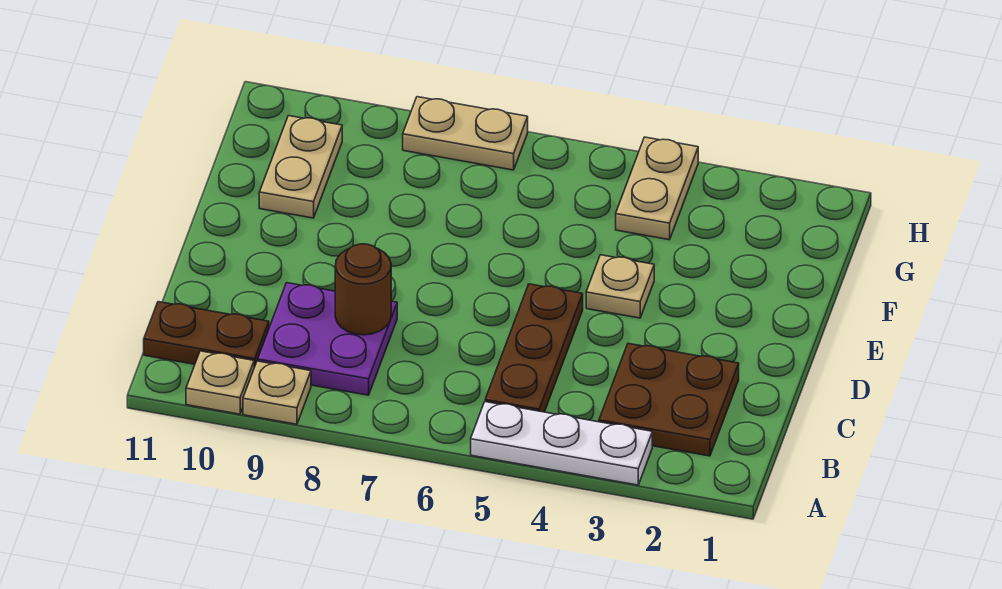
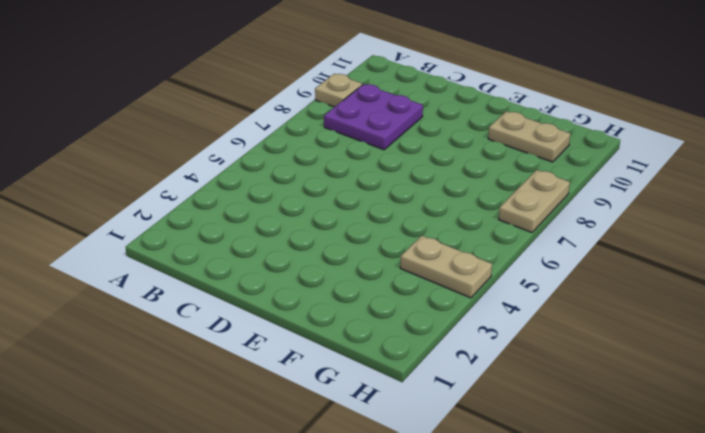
none -> white 1x3 plate [471,402,652,485]
none -> tan 1x1 plate [186,351,254,414]
none -> brown 2x2 plate [599,343,739,456]

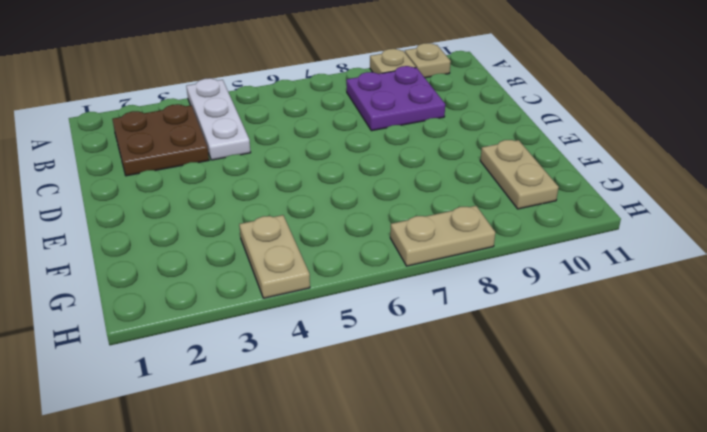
white 1x3 plate [186,78,251,160] -> white 1x3 plate turned to [471,402,652,485]
none -> brown 1x3 plate [485,284,583,412]
none -> brown 1x2 plate [144,302,269,367]
none -> tan 1x1 plate [586,255,654,318]

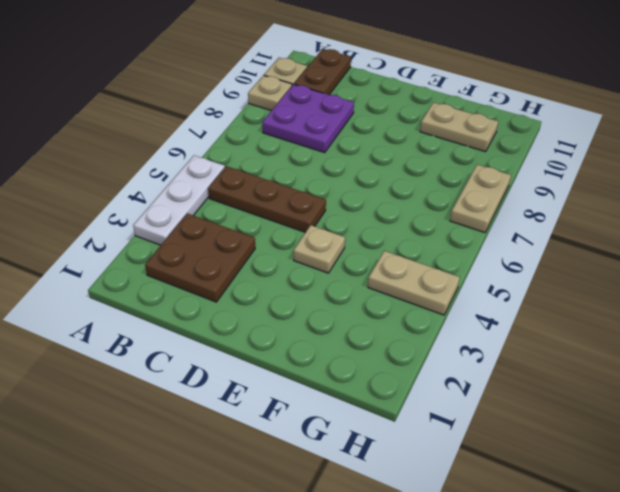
none -> brown 1x1 round brick [335,244,391,335]

